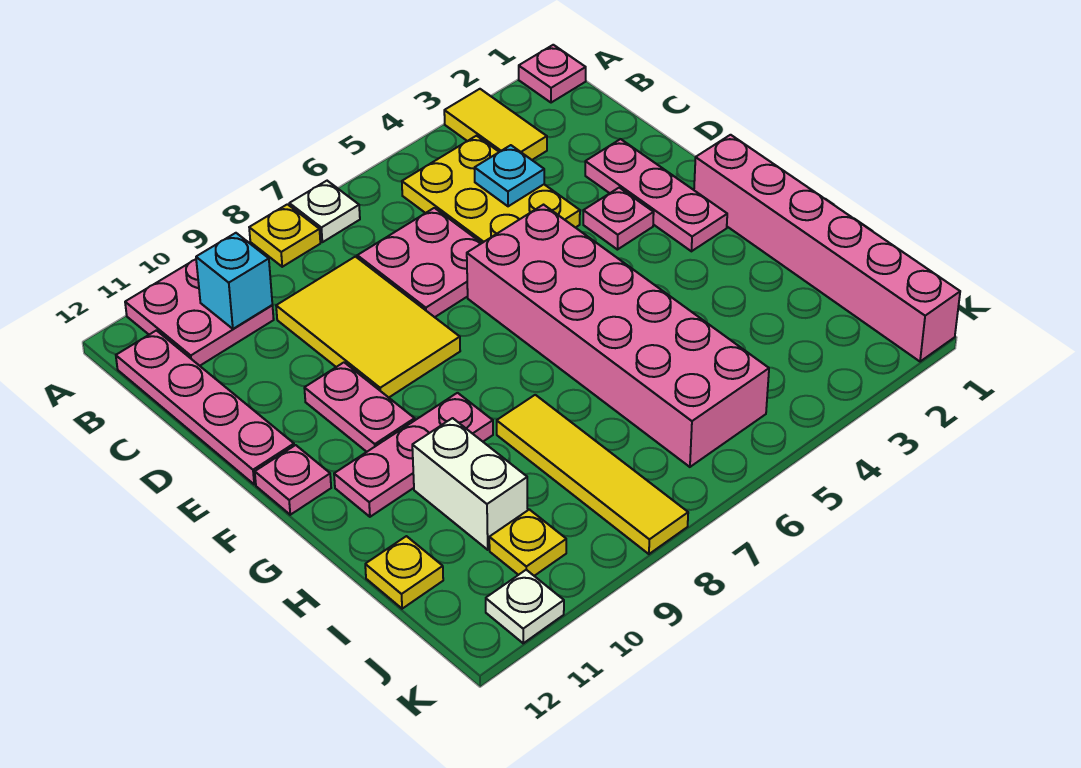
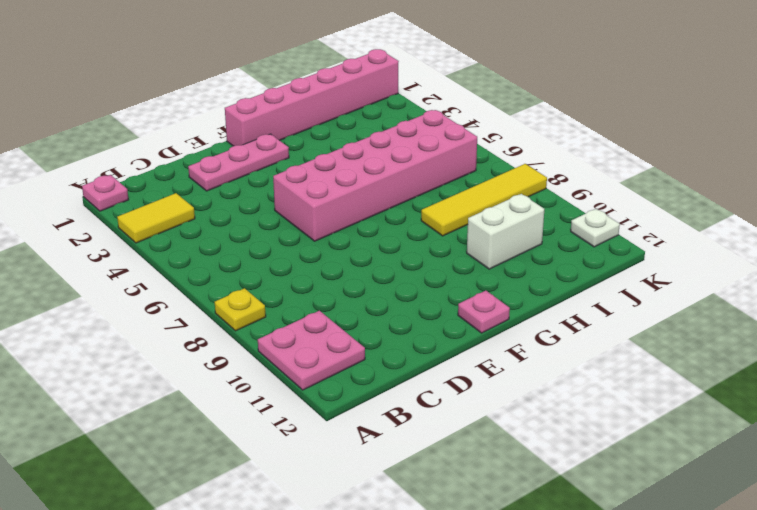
none -> white 1x1 plate [289,181,360,242]
none -> yellow 2x3 plate [402,136,580,243]
none -> pink 1x4 plate [116,330,294,484]

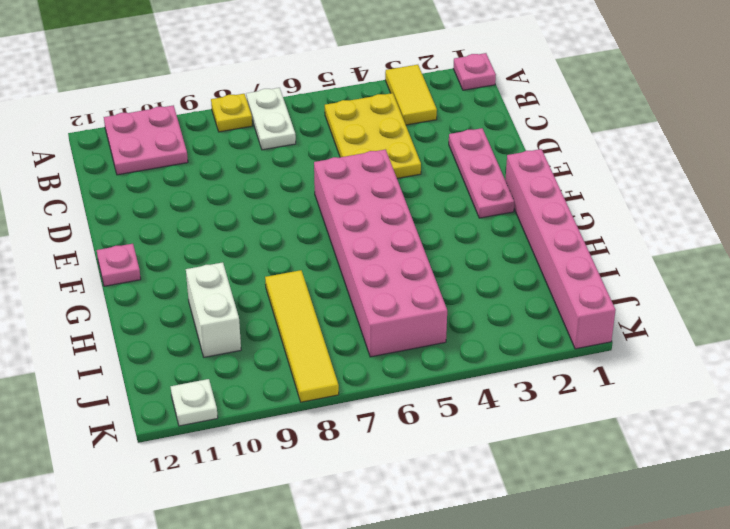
white 1x2 plate [246,88,296,150] -> white 1x1 plate [289,181,360,242]
none -> pink 1x4 plate [116,330,294,484]
none -> pink 2x2 plate [357,208,481,317]
none -> yellow 2x3 tile [276,257,460,397]

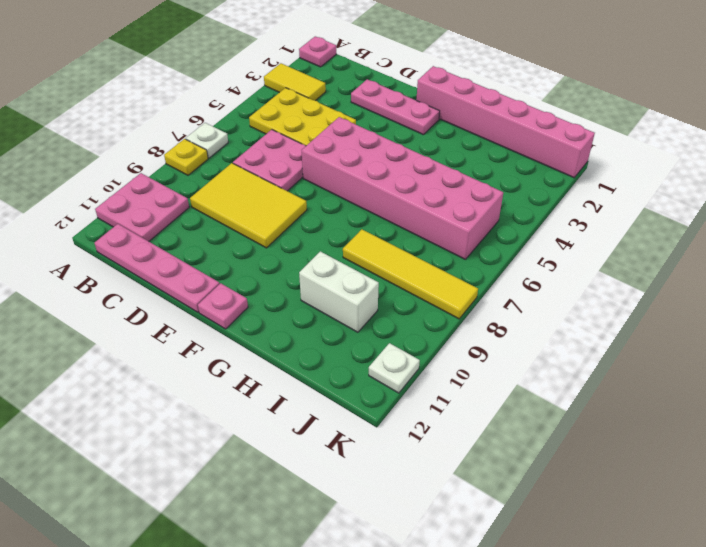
none -> pink 1x1 plate [583,188,654,250]
none -> pink 1x2 plate [304,362,415,452]
none -> pink 1x3 plate [334,393,493,517]

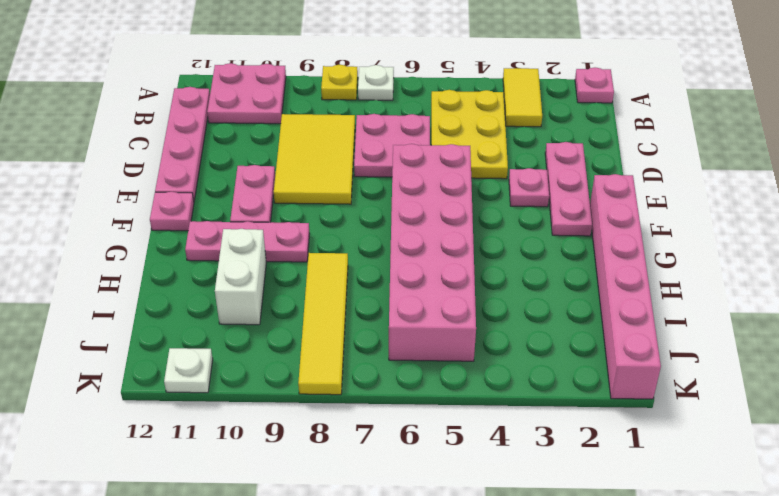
none -> yellow 1x1 plate [365,536,443,609]
none -> yellow 1x1 plate [489,509,566,576]
none -> cyan 1x1 brick [196,233,272,329]

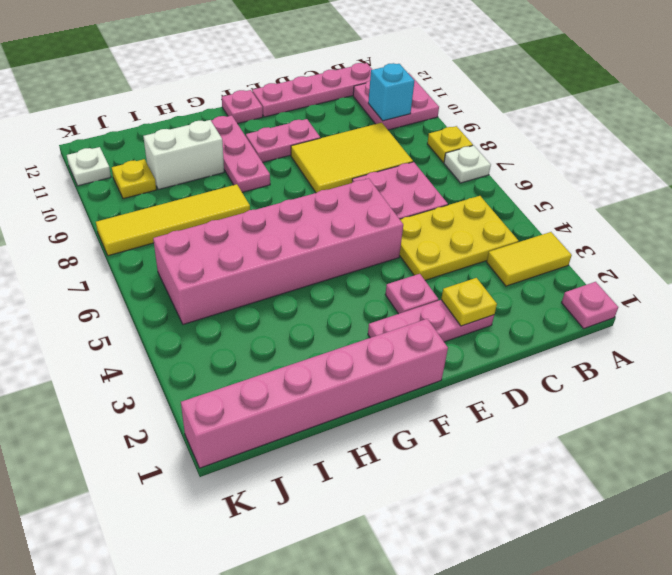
yellow 1x1 plate [441,278,497,326] -> yellow 1x1 plate moved to [365,536,443,609]
none -> cyan 1x1 plate [475,145,544,206]

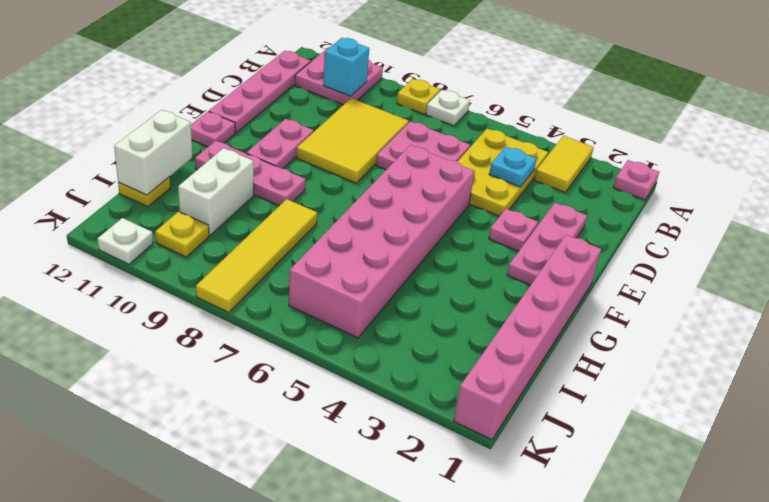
white 1x2 brick [114,110,192,195] -> none

